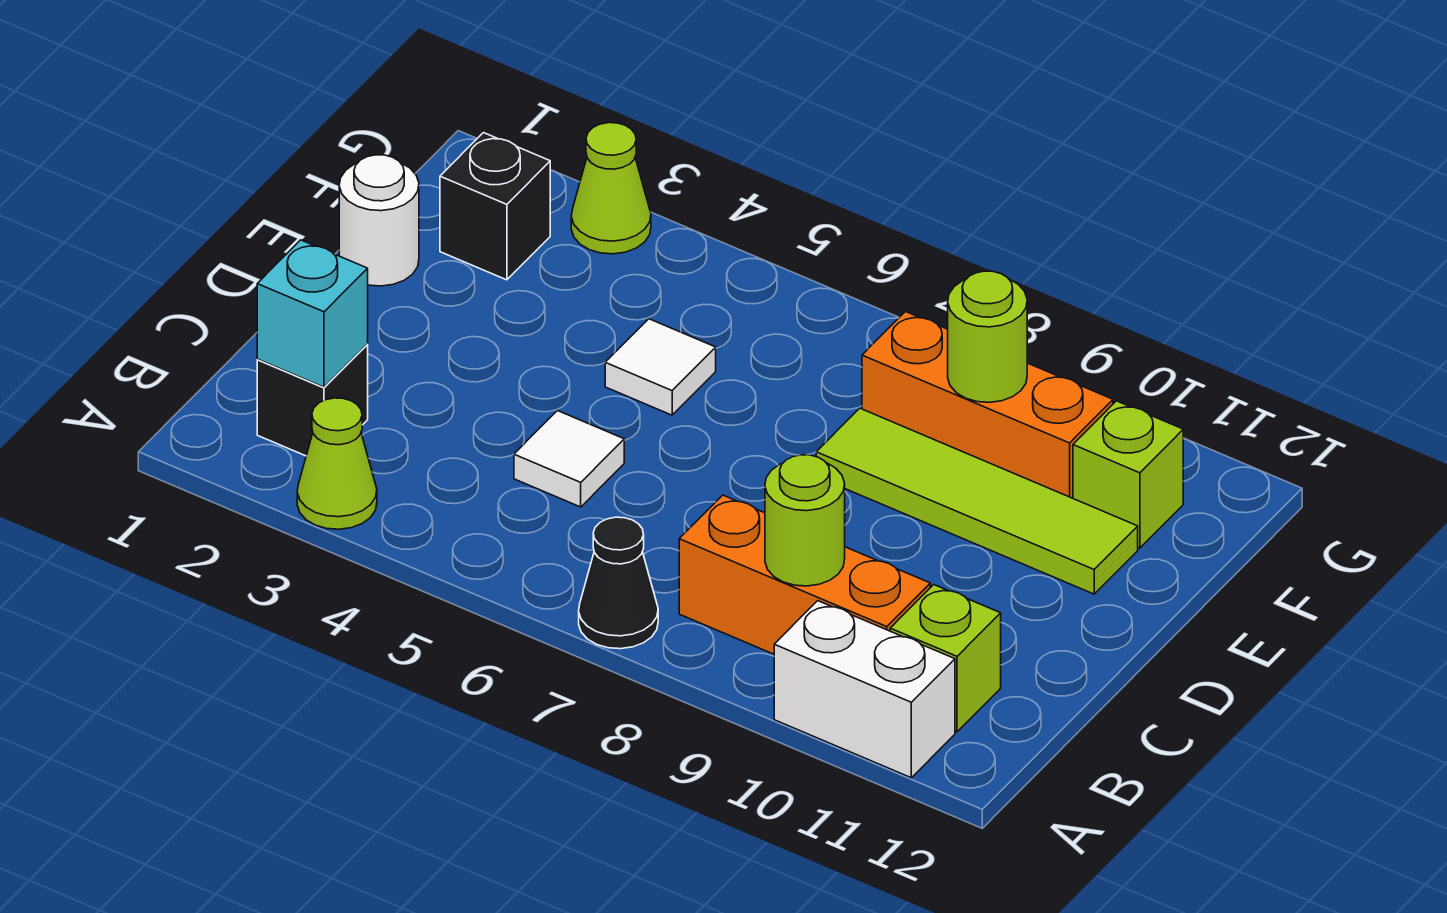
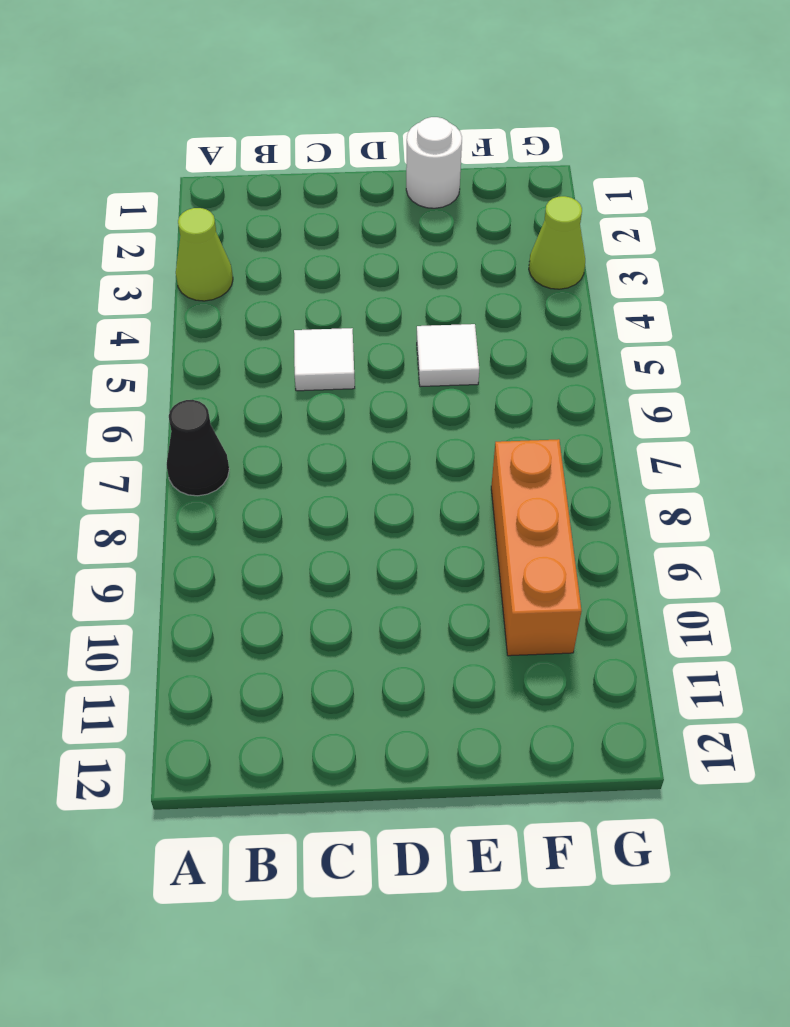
none -> white 1x2 brick [774,601,955,778]
none -> black 1x1 brick [257,345,368,456]
none -> orange 1x3 brick [679,495,930,654]

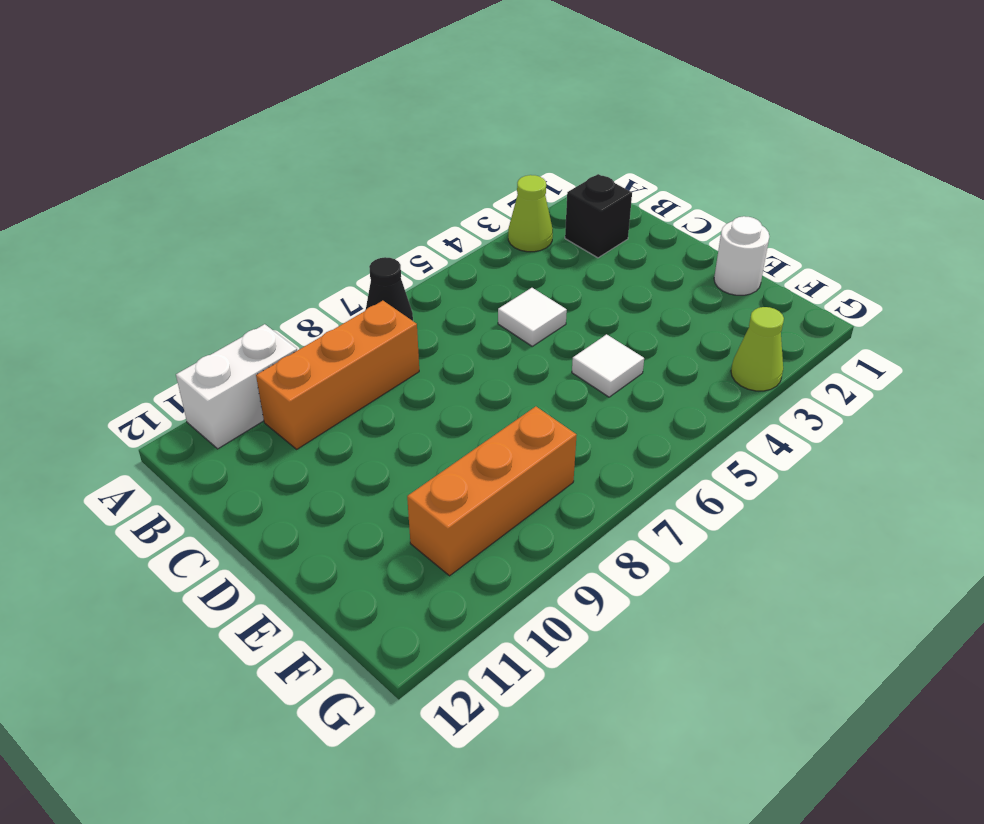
none -> lime 1x1 brick [890,585,1001,732]
none -> lime 1x4 tile [816,408,1138,594]
none -> black 1x1 brick [440,133,550,280]

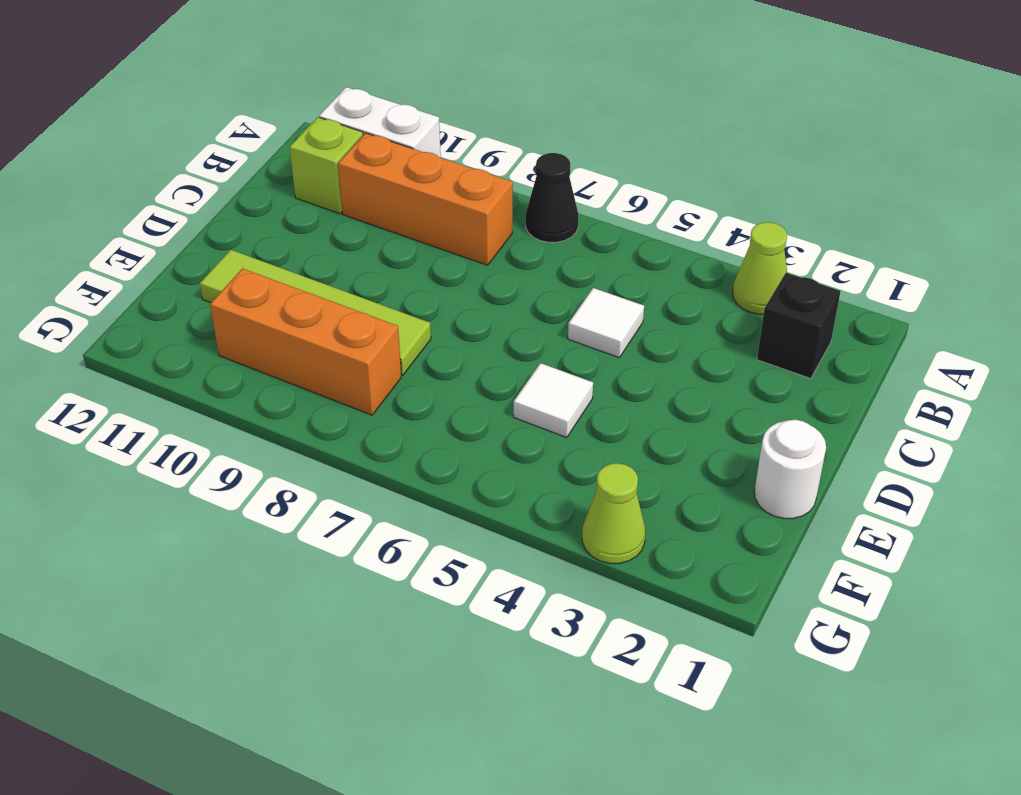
none -> black 1x1 brick [440,133,550,280]
none -> lime 1x1 brick [1073,401,1183,548]
none -> cyan 1x1 brick [257,240,368,387]

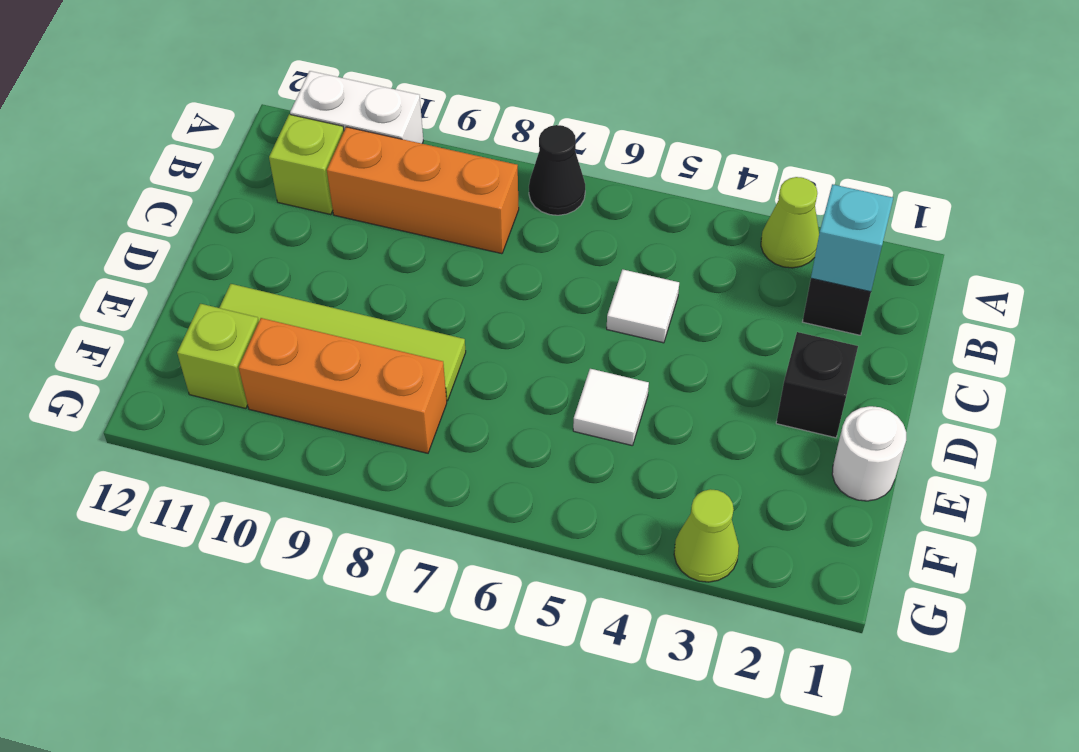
black 1x1 brick [776,332,858,438] -> black 1x1 brick moved to [440,133,550,280]
none -> lime 1x1 round brick [765,455,845,586]
none -> lime 1x1 round brick [948,271,1027,402]

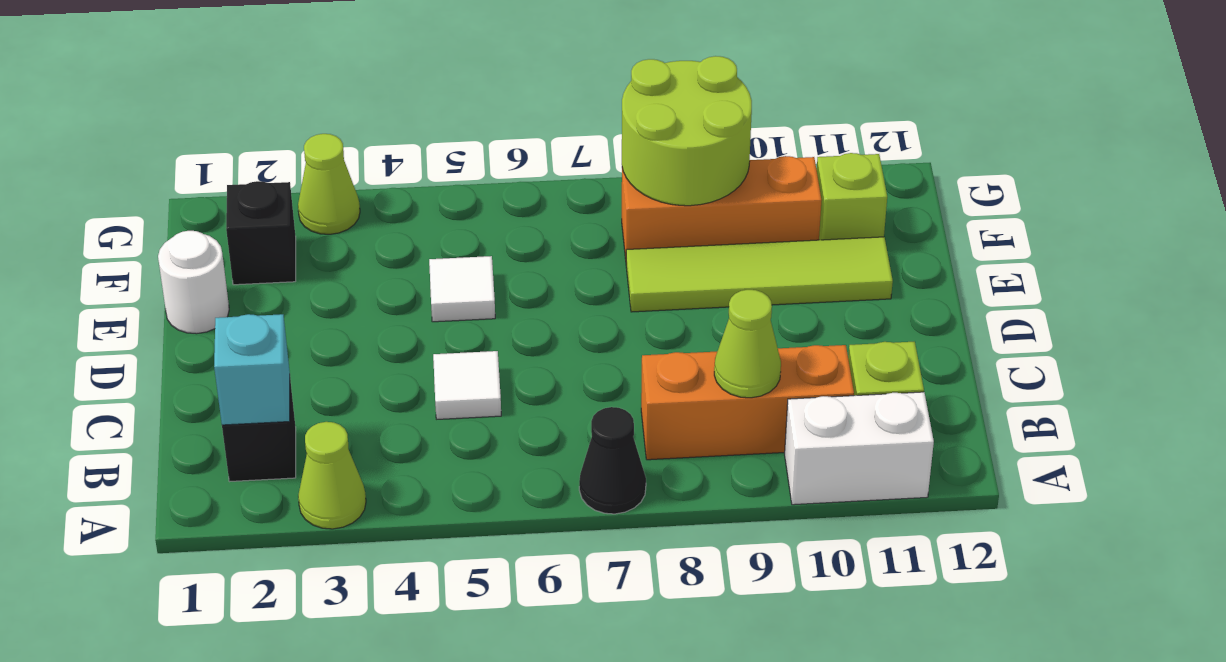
lime 1x1 cone [714,290,781,398] -> lime 1x1 round brick [765,455,845,586]
lime 2x2 round brick [622,56,752,206] -> lime 1x1 round brick [948,271,1027,402]

